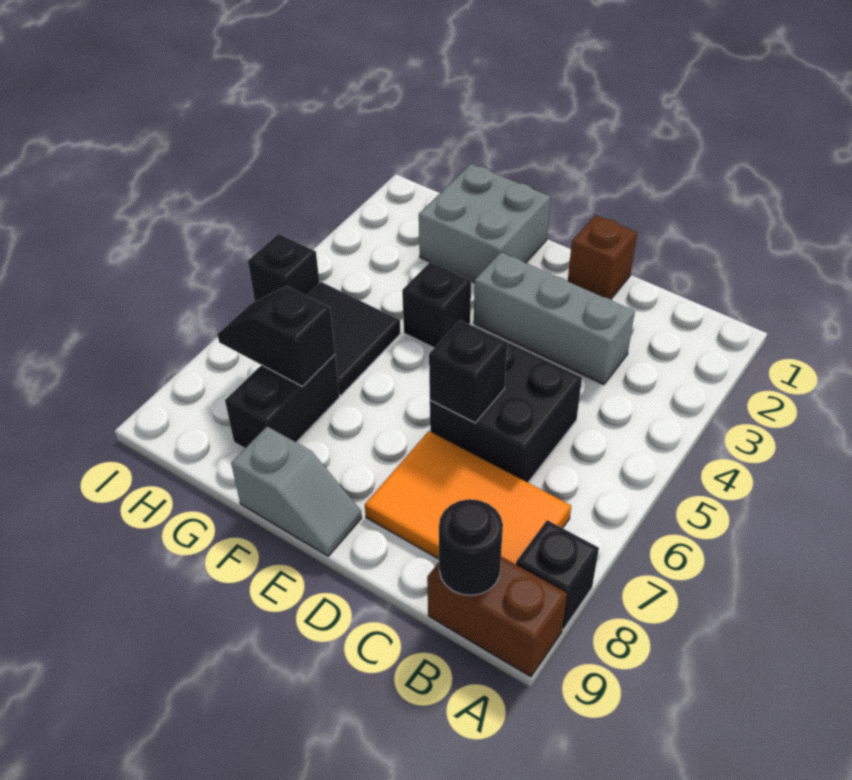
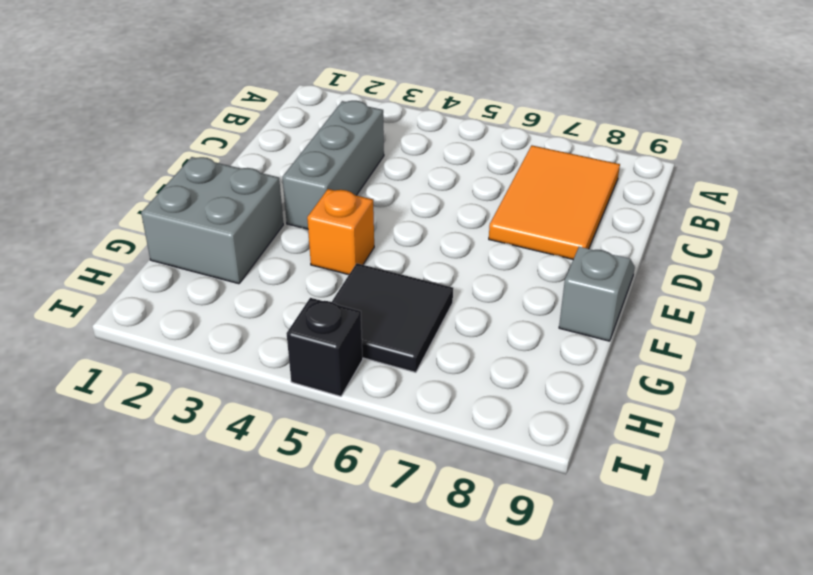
orange 1x1 brick [307,189,374,275] -> black 1x1 brick [402,262,471,348]
none -> black 1x1 brick [516,520,599,630]
none -> brown 1x2 brick [427,557,567,677]
none -> black 2x2 brick [430,334,582,483]

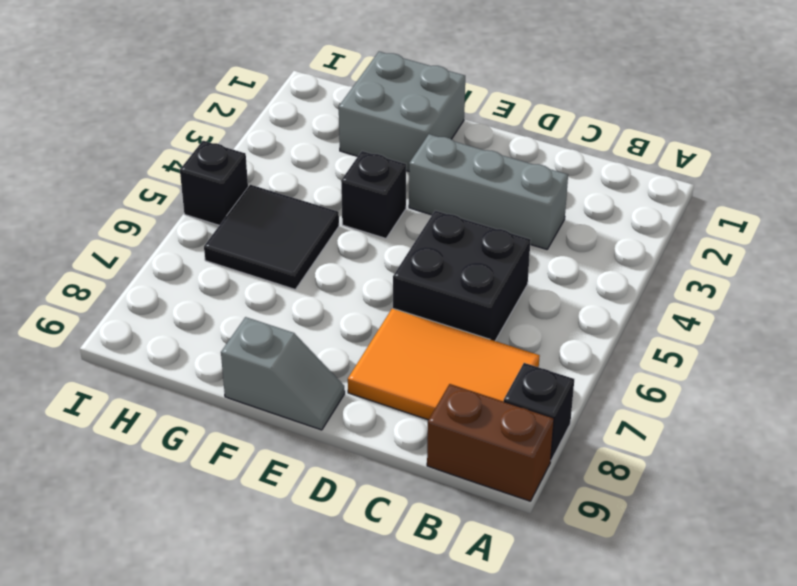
none -> brown 1x1 brick [568,215,637,299]
none -> black 1x2 brick [225,355,340,448]
none -> black 1x1 round brick [439,499,503,595]

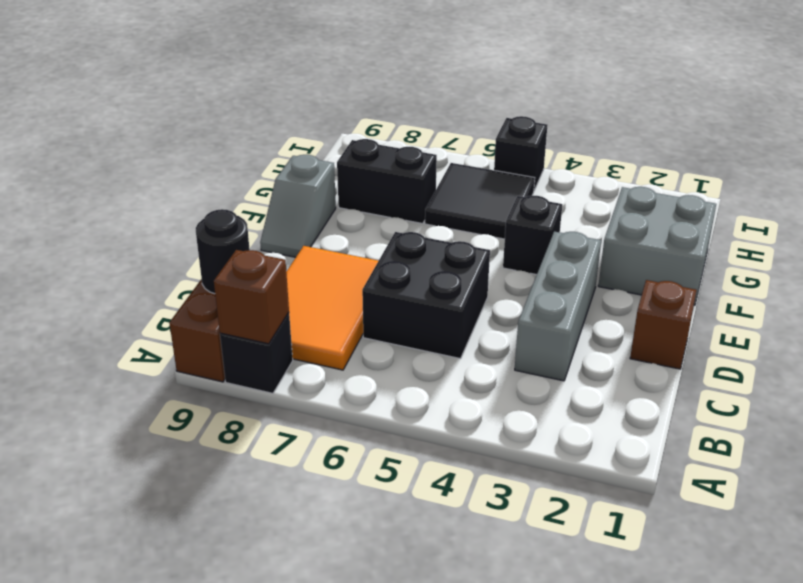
brown 1x1 brick [214,250,289,344] -> none
none -> black 1x1 brick [429,320,507,423]
none -> black 1x2 slope [217,286,335,387]

